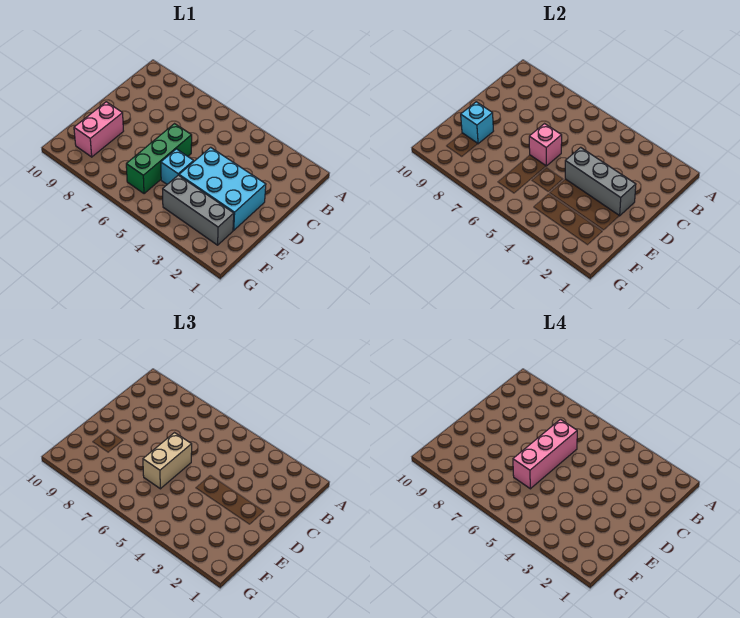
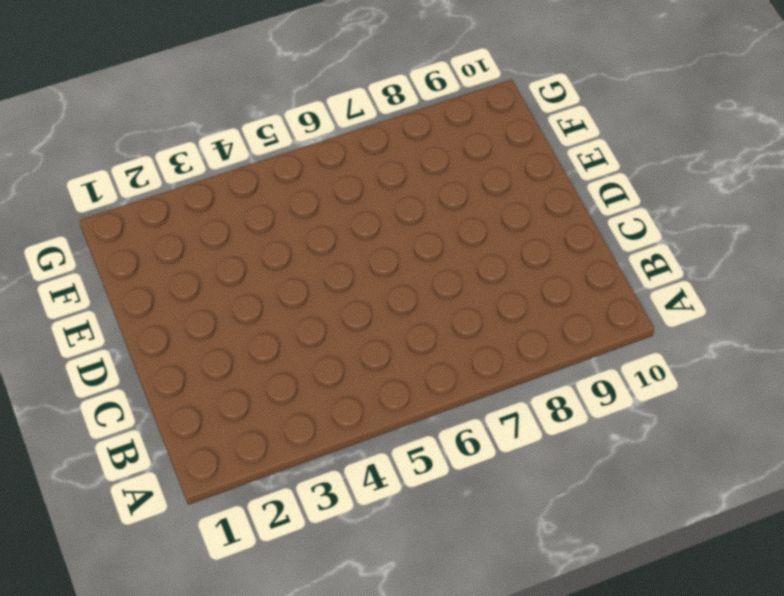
none -> cyan 2x3 brick [179,147,266,230]
none -> green 1x3 brick [126,124,192,194]

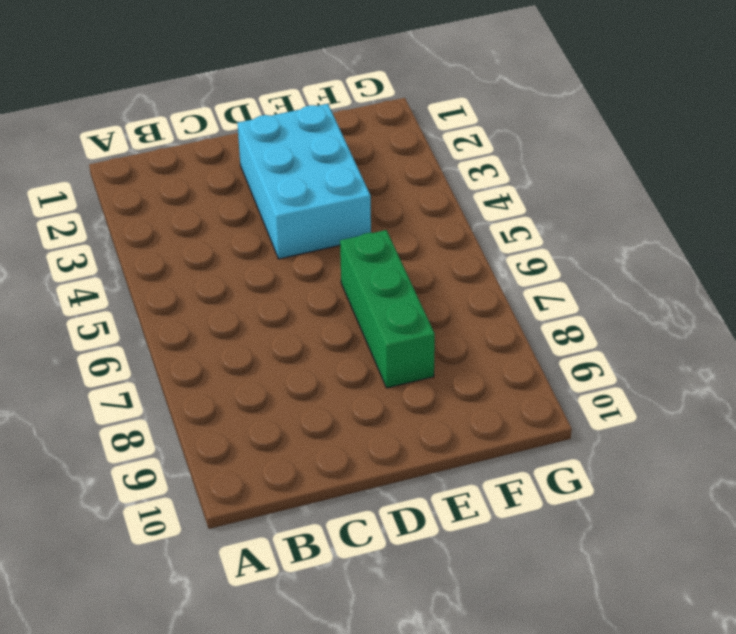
green 1x3 brick [340,230,435,388] -> green 1x3 brick turned to [126,124,192,194]
none -> cyan 1x1 brick [161,149,194,184]
none -> pink 1x2 brick [74,102,123,157]

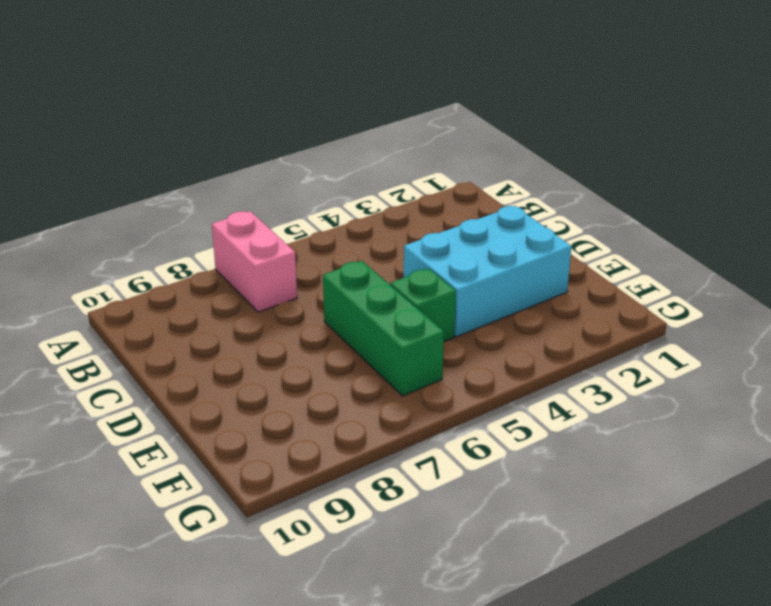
pink 1x2 brick [212,211,297,312] -> pink 1x2 brick moved to [74,102,123,157]
green 1x1 brick [390,269,456,342] -> cyan 1x1 brick [161,149,194,184]
none -> grey 1x3 brick [163,175,234,245]
none -> grey 1x3 brick [565,147,636,216]

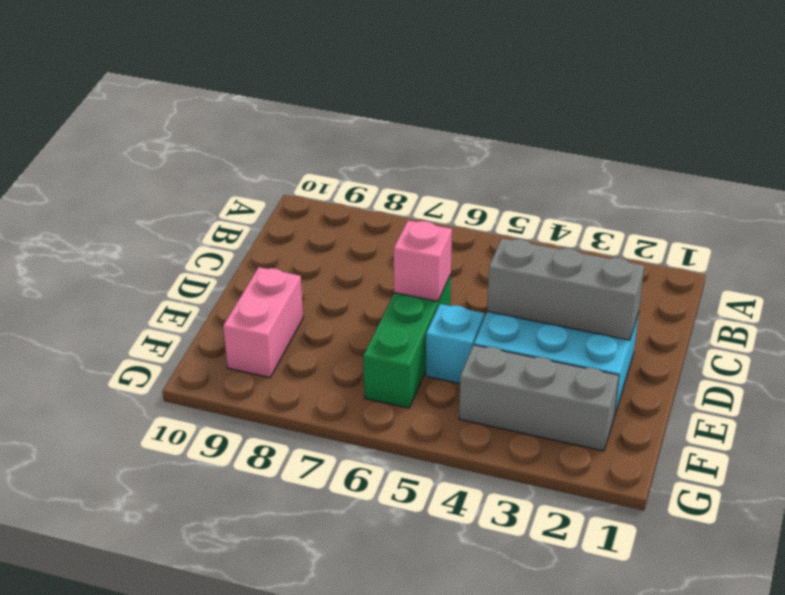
none -> cyan 1x1 brick [461,102,493,144]
none -> tan 1x2 brick [143,433,192,489]

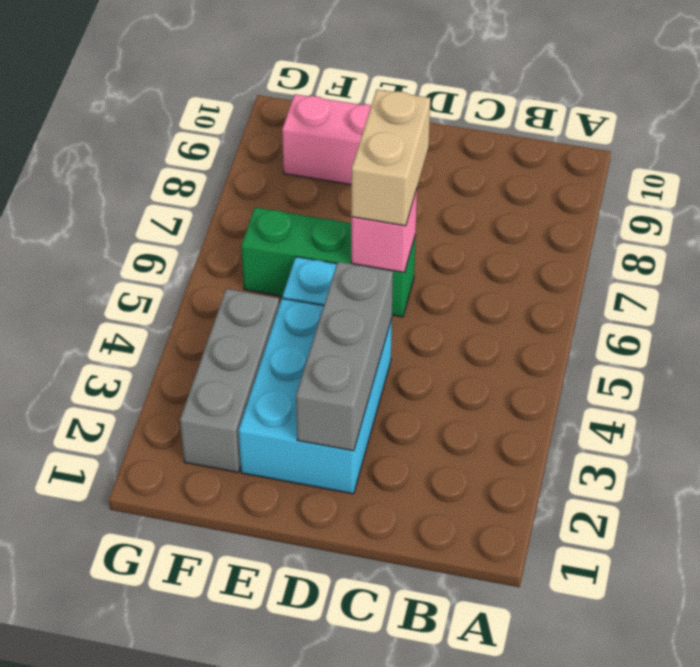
tan 1x2 brick [351,89,431,226] -> tan 1x2 brick turned to [143,433,192,489]
none -> cyan 1x1 brick [461,102,493,144]
none -> pink 1x3 brick [513,419,577,489]

